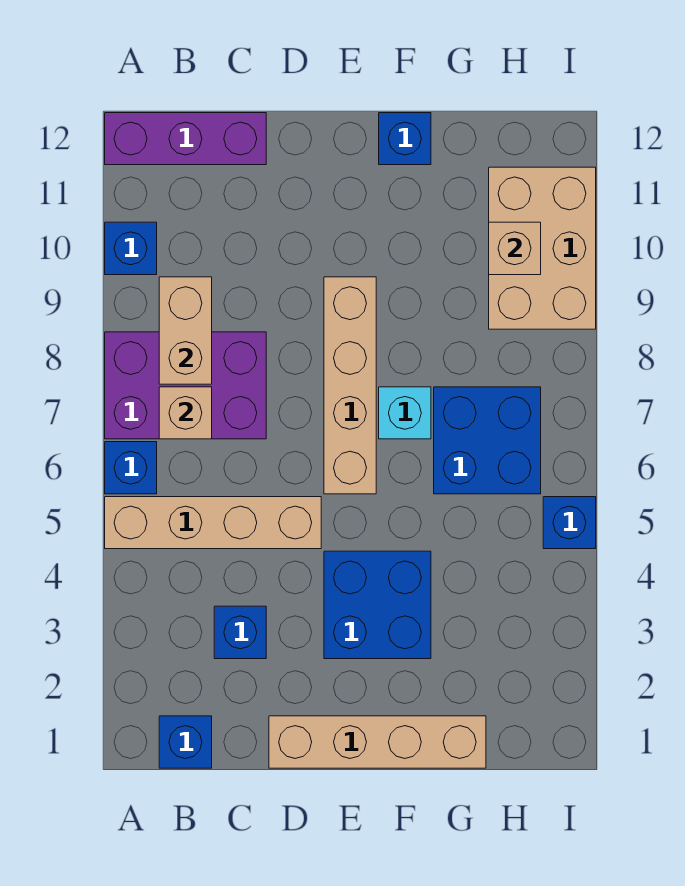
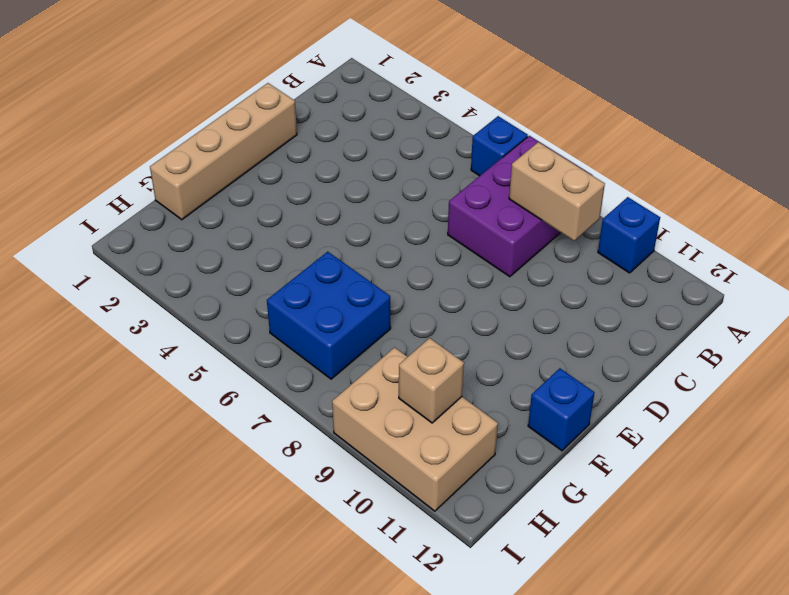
none -> tan 1x4 brick [105,497,321,549]
none -> purple 1x3 brick [105,113,266,165]
none -> blue 1x1 brick [159,716,212,768]

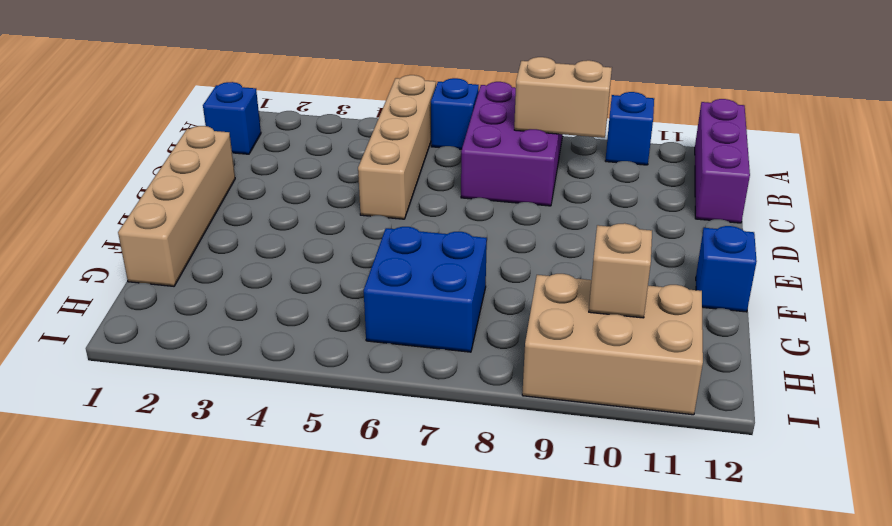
none -> blue 1x1 brick [214,606,266,659]
none -> blue 2x2 brick [324,551,431,659]
none -> tan 1x4 brick [324,277,376,494]

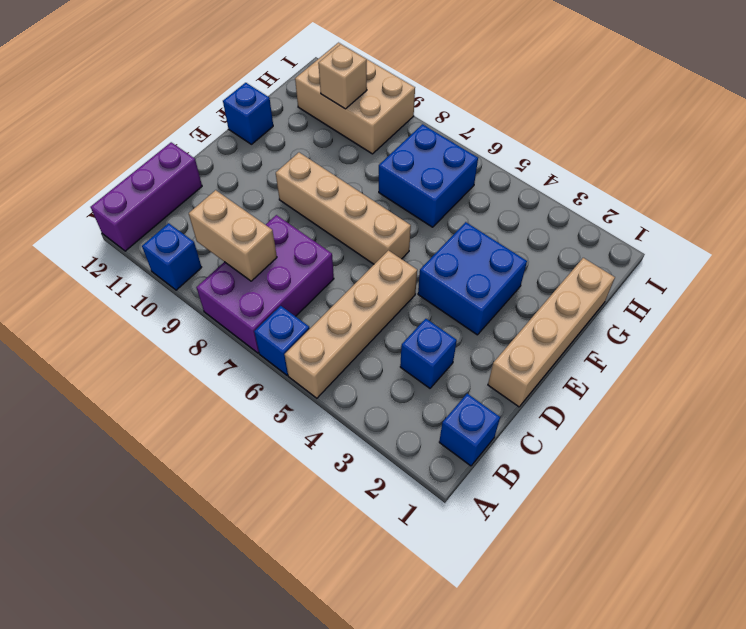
none -> cyan 1x1 brick [379,387,431,439]
none -> blue 1x1 brick [543,497,596,549]
none -> tan 1x1 brick [159,387,212,439]

